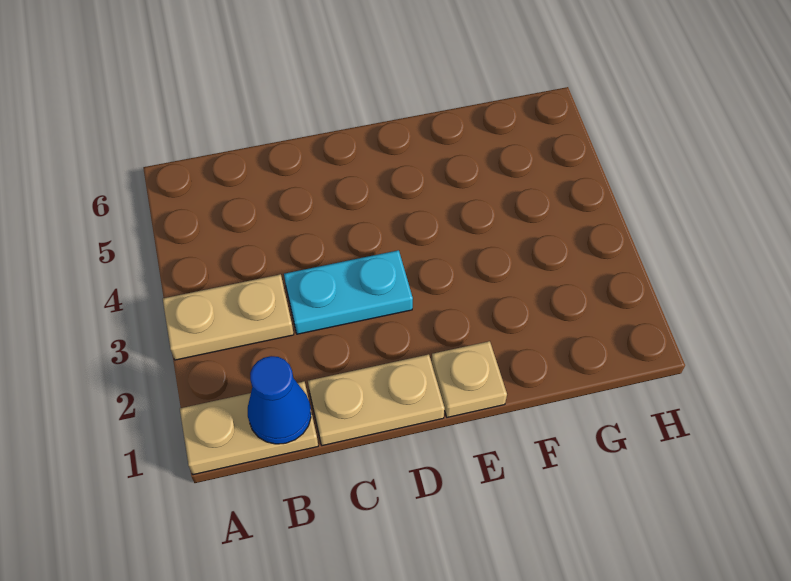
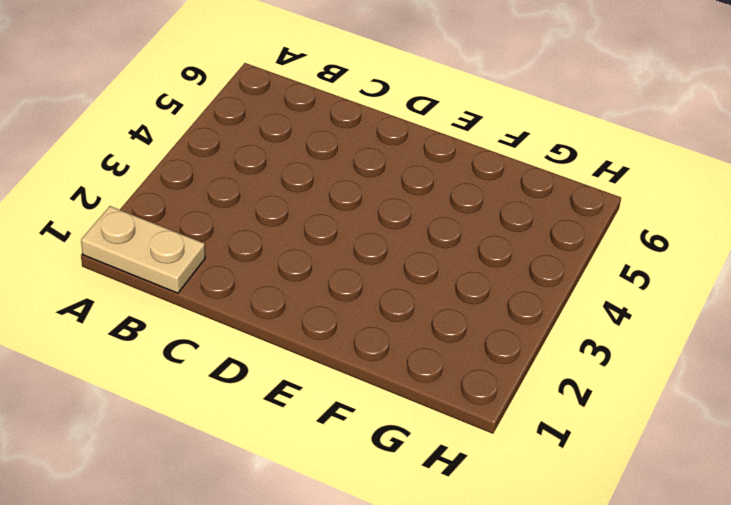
none -> tan 1x2 plate [163,274,294,360]
none -> tan 1x2 plate [308,354,445,446]

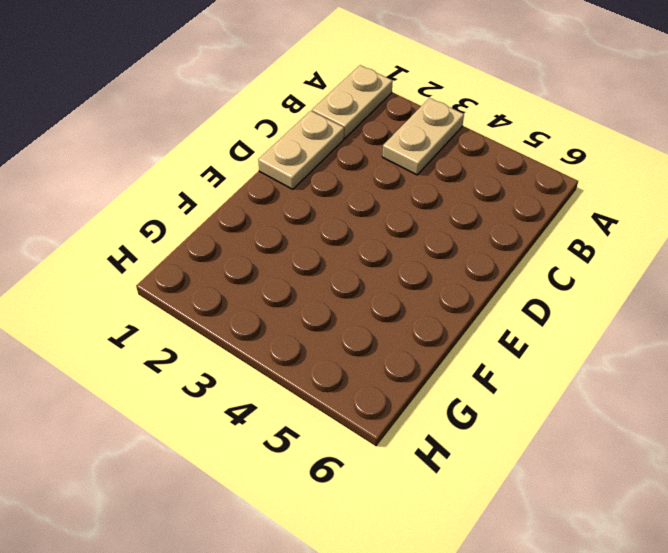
none -> cyan 1x2 plate [284,250,413,334]
none -> tan 1x1 plate [431,341,507,417]

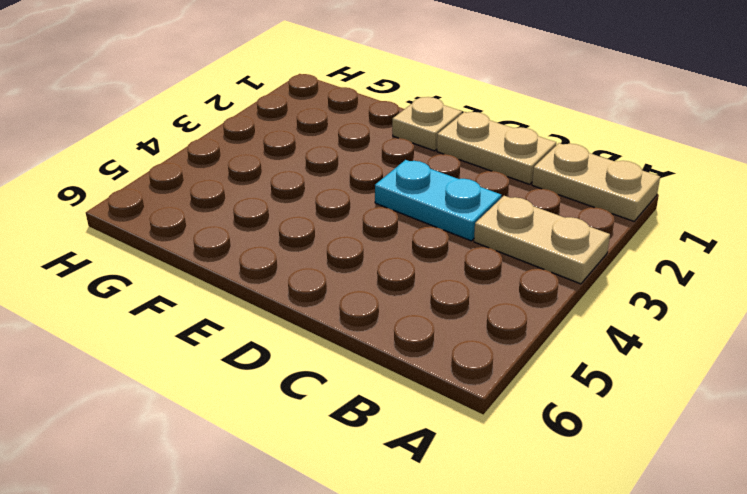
none -> blue 1x1 cone [248,356,311,444]

